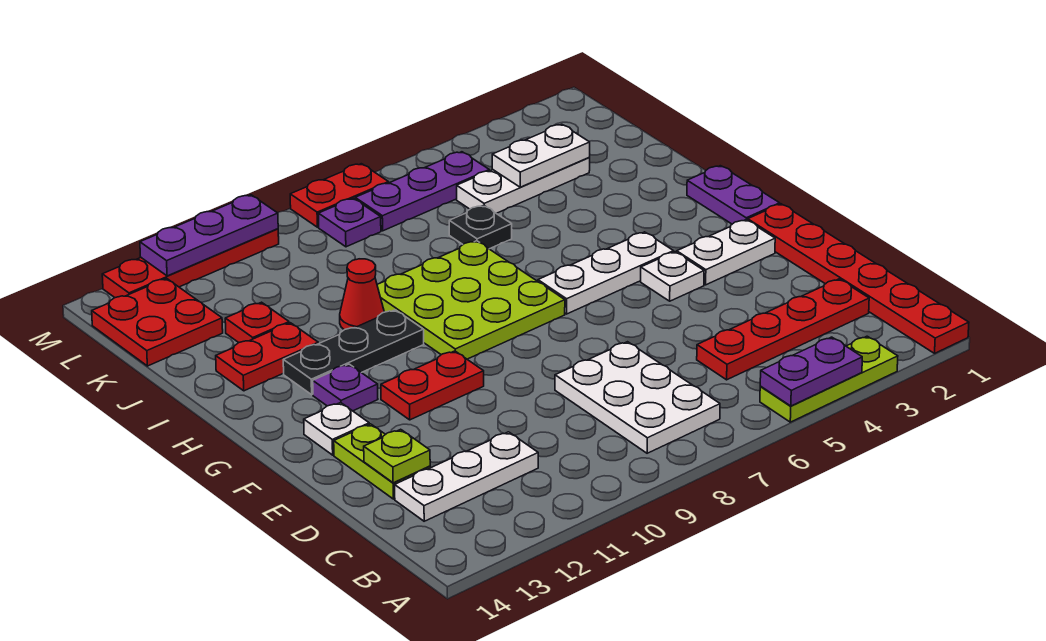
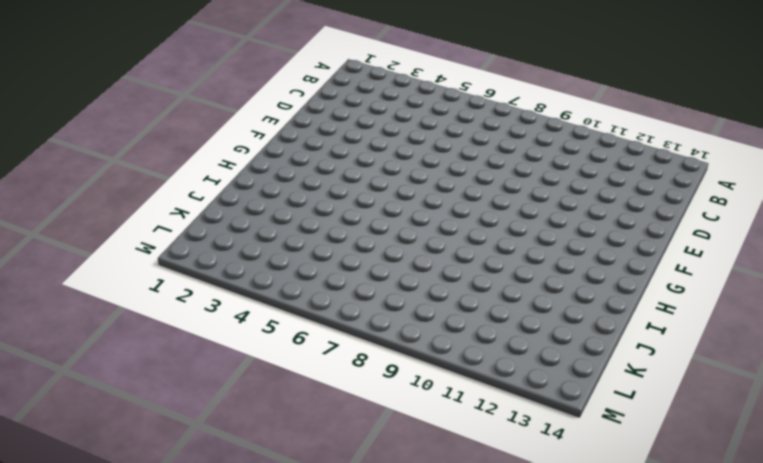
none -> red 1x6 plate [748,204,969,353]
none -> lime 1x3 plate [760,336,898,422]
none -> white 2x3 plate [555,342,720,453]

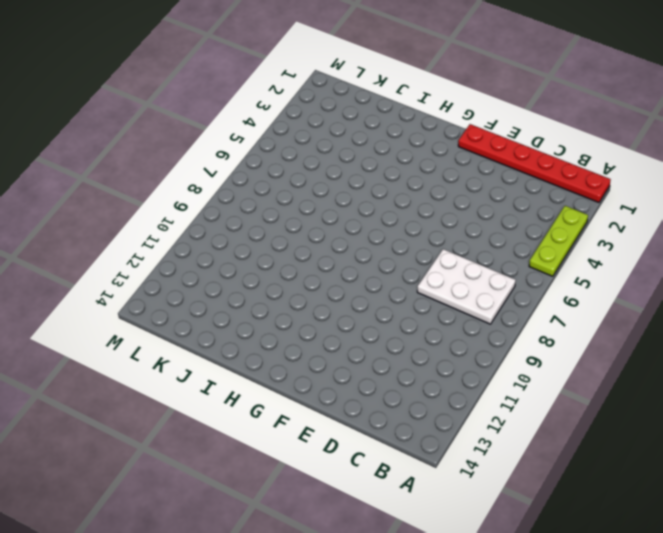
none -> red 1x4 plate [697,279,869,380]
none -> white 1x3 plate [395,432,538,521]
none -> lime 1x2 plate [334,424,430,499]

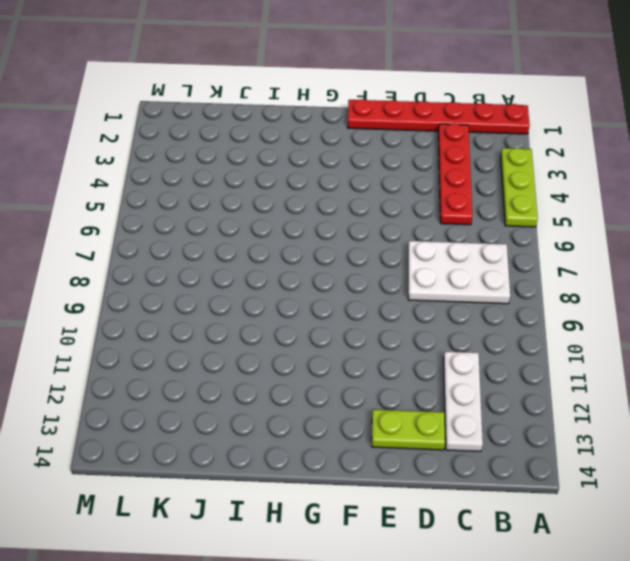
none -> white 1x2 plate [677,220,775,285]
none -> white 1x1 plate [641,252,704,301]
none -> red 1x2 plate [381,351,484,420]

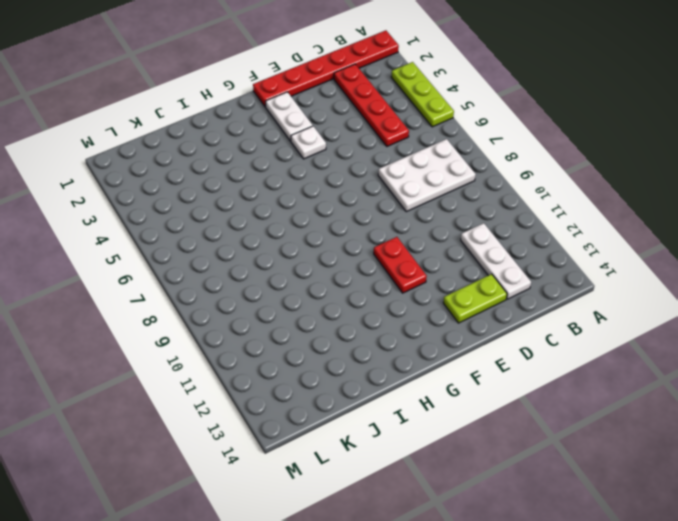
none -> white 1x1 plate [304,403,369,455]
none -> purple 1x2 plate [687,166,780,224]
none -> white 1x3 plate [538,232,674,314]

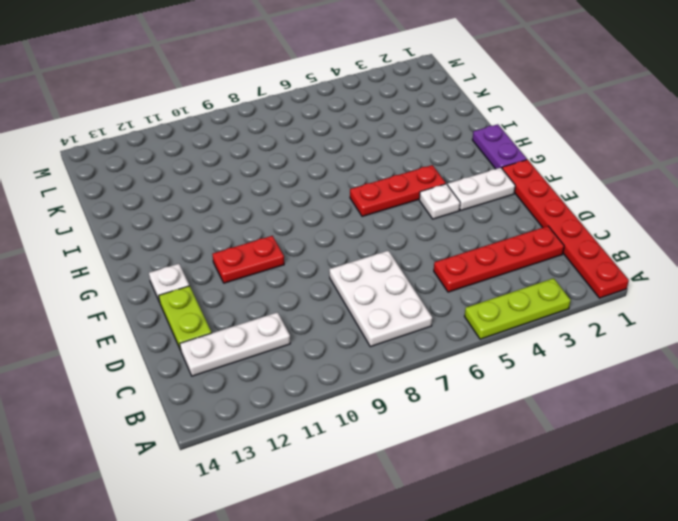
red 1x3 plate [350,165,446,217] -> white 1x3 plate [538,232,674,314]
none -> lime 3x3 plate [377,241,565,359]
none -> purple 1x1 plate [313,364,378,411]
none -> black 1x3 plate [283,310,424,395]

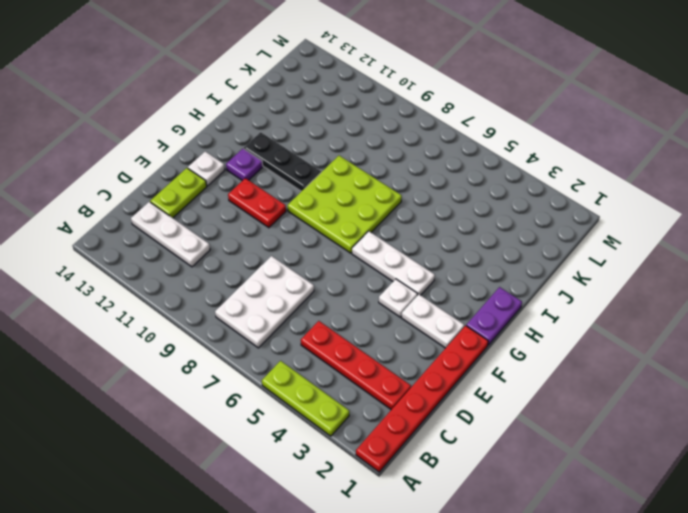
none -> red 1x1 cone [340,259,384,330]
none -> red 1x2 plate [216,323,318,391]
none -> black 1x1 plate [449,205,512,249]

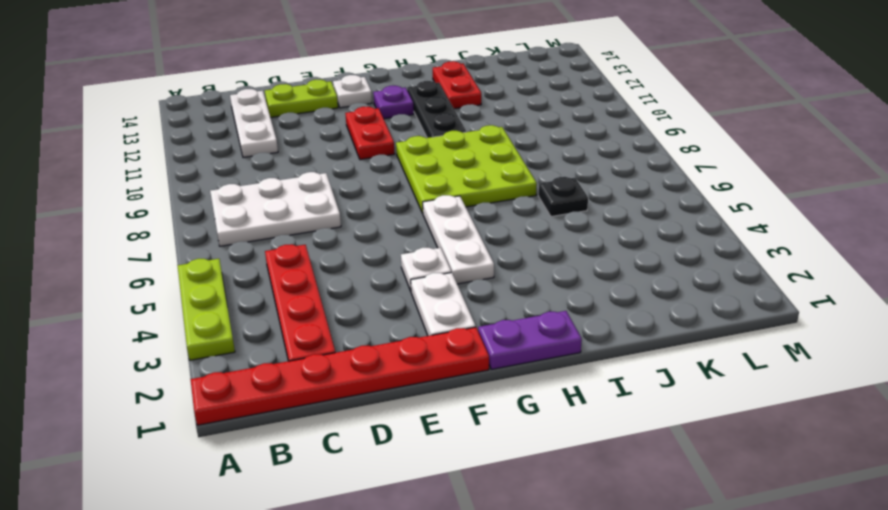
none -> red 1x1 cone [340,259,384,330]
none -> red 1x1 plate [225,302,289,343]
none -> white 1x3 plate [457,158,590,213]

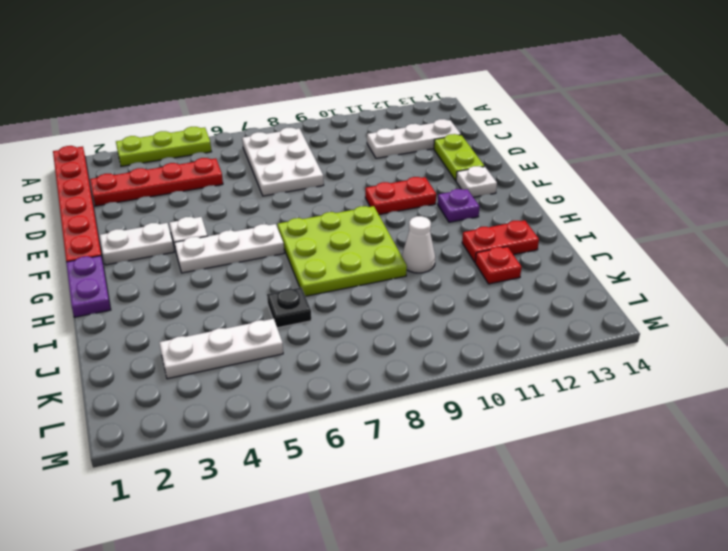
white 1x1 cone [402,216,435,273] -> red 1x1 cone [340,259,384,330]
none -> black 1x3 plate [283,310,424,395]
none -> red 2x2 plate [92,278,223,366]
none -> purple 1x3 plate [355,152,489,231]

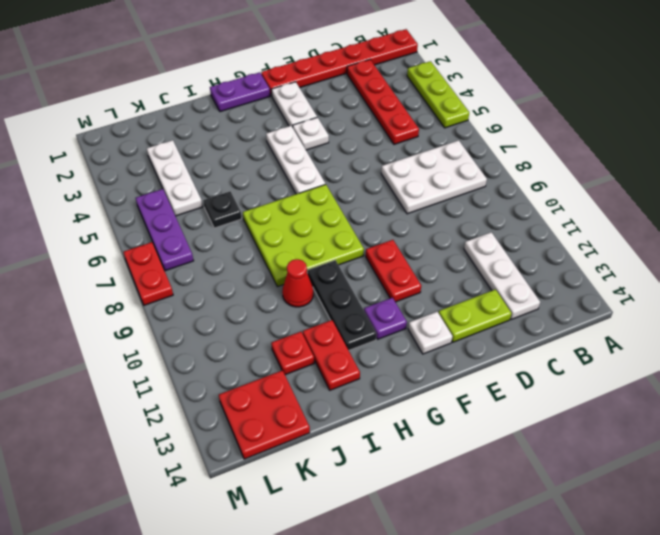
none -> purple 1x1 plate [318,198,381,247]
none -> red 1x4 plate [102,229,279,298]
none -> purple 1x2 plate [760,337,862,406]

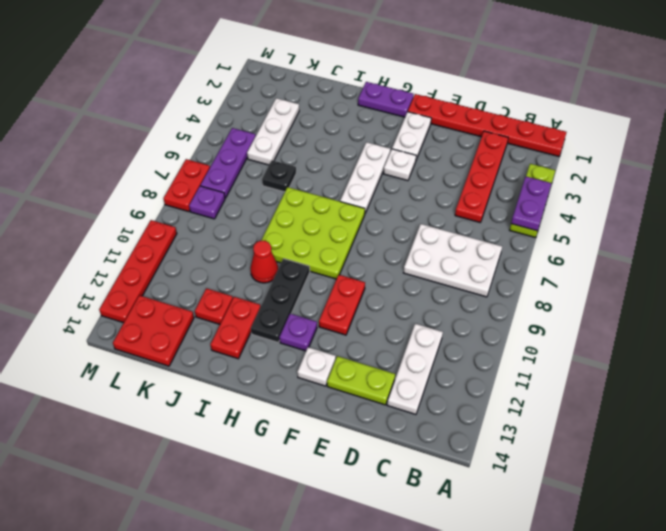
none -> lime 1x1 plate [364,429,430,483]
none -> white 1x2 plate [492,124,590,187]
none -> purple 1x3 plate [140,195,278,276]

